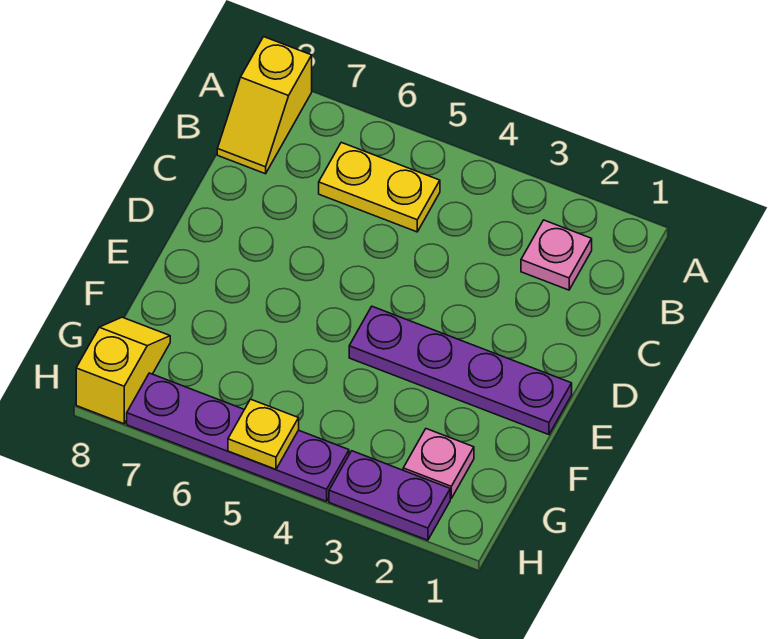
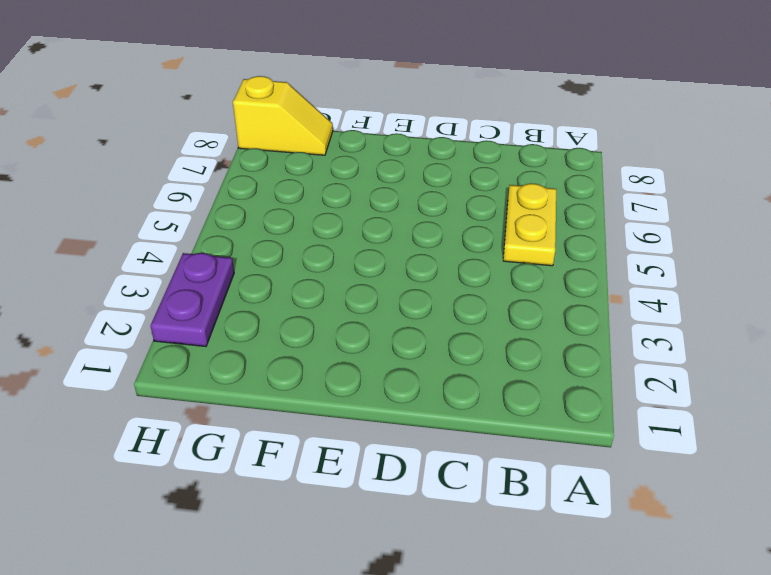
none -> yellow 1x2 slope [217,37,312,174]
none -> pink 1x1 plate [521,220,592,290]

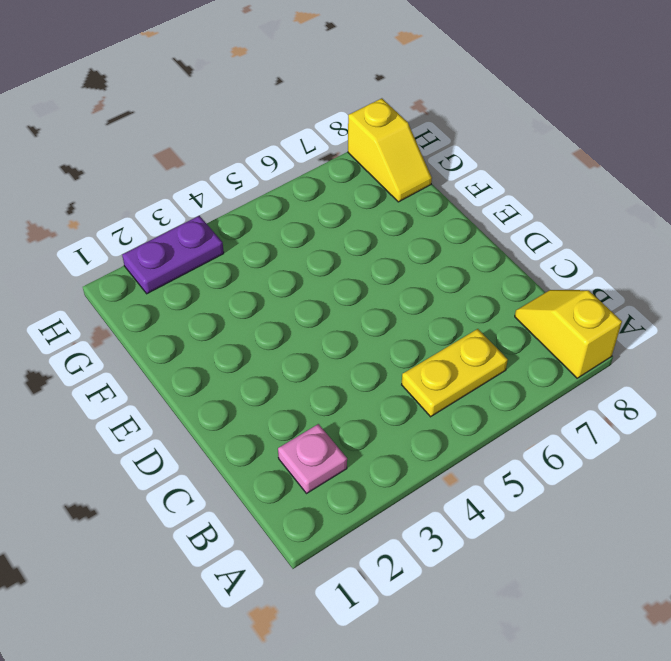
none -> purple 1x4 plate [349,306,572,435]
none -> pink 1x1 plate [403,429,474,498]

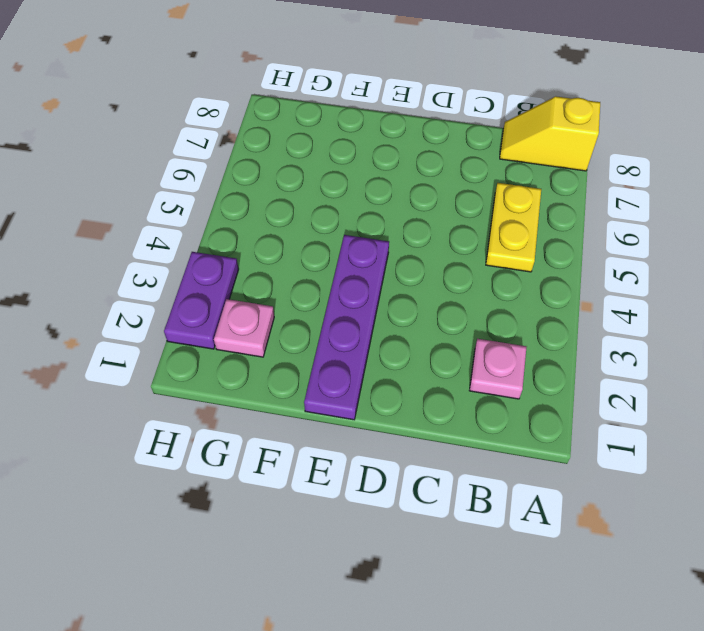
none -> yellow 1x2 slope [76,317,170,424]
none -> purple 1x4 plate [127,373,349,501]

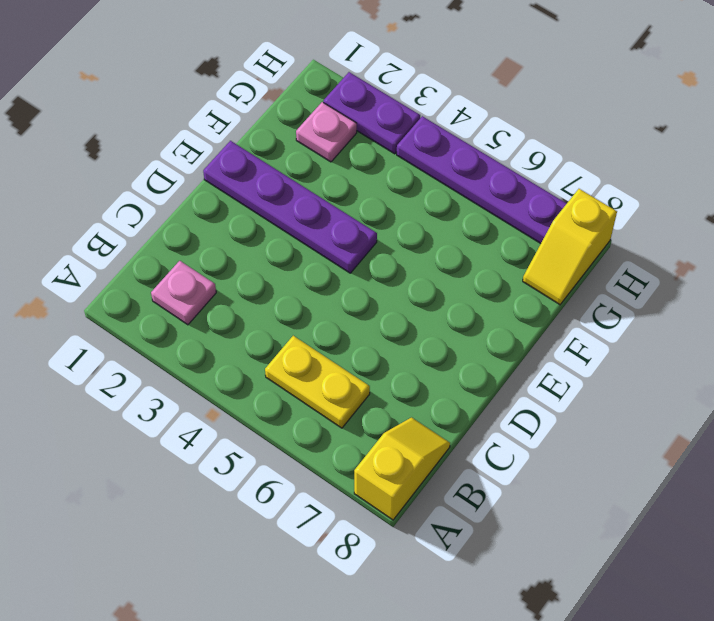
none -> yellow 1x1 plate [228,399,299,469]

